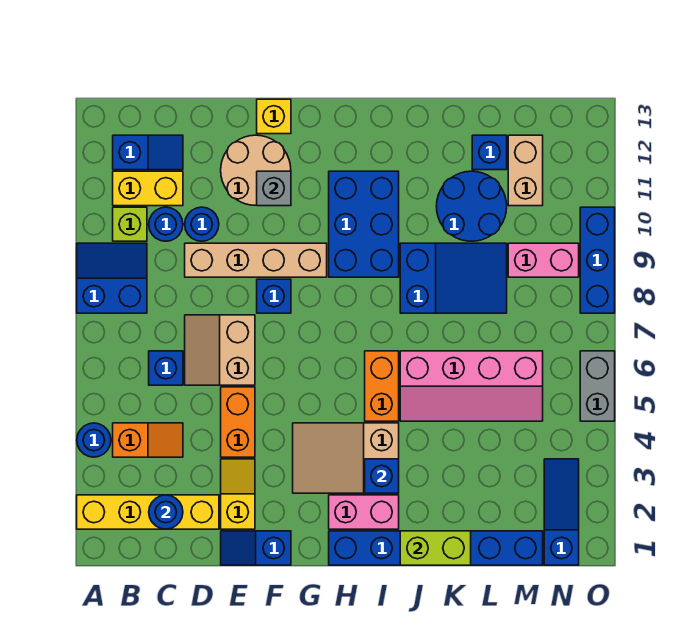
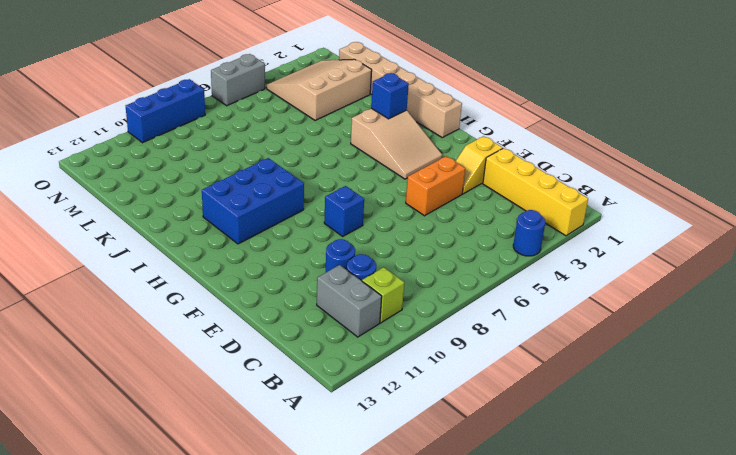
grey 1x2 brick [317,265,382,337] -> yellow 1x2 brick [113,171,183,206]
tan 1x6 brick [339,42,462,138] -> blue 1x6 brick [329,531,543,565]
tan 3x3 slope [267,59,372,121] -> blue 1x3 slope [544,459,579,565]
none -> blue 2x2 slope [77,243,147,313]
none -> orange 1x2 slope [113,423,183,457]
none -> blue 1x2 slope [113,135,183,170]
none -> blue 1x1 brick [149,351,183,385]

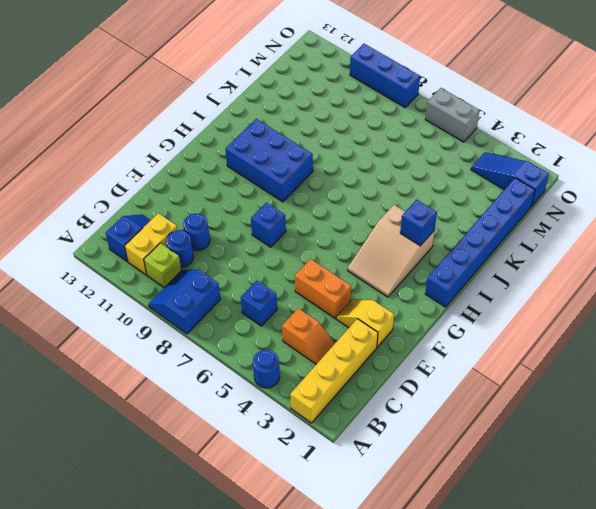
orange 1x2 slope [282,308,335,364] -> orange 1x2 slope turned to [113,423,183,457]
none -> tan 2x2 slope [185,315,255,385]
none -> tan 1x4 brick [185,243,327,277]
none -> blue 1x2 slope [221,531,291,565]
none -> tan 2x2 round brick [221,135,291,205]

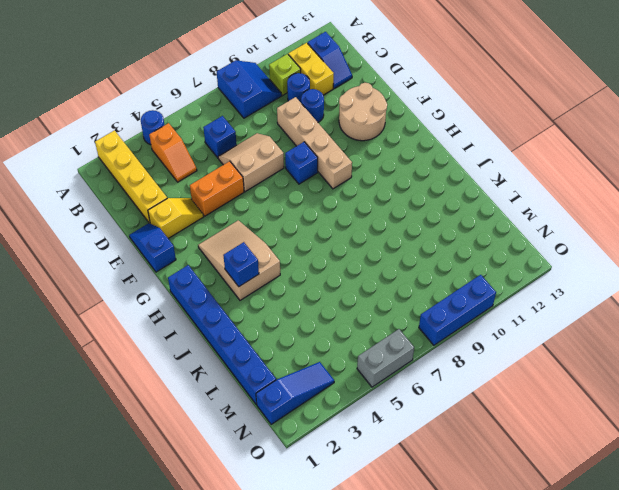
none -> yellow 1x1 brick [257,99,291,134]
none -> pink 1x2 brick [329,495,399,529]
none -> blue 2x3 brick [329,171,399,277]
none -> orange 1x2 brick [365,351,399,421]

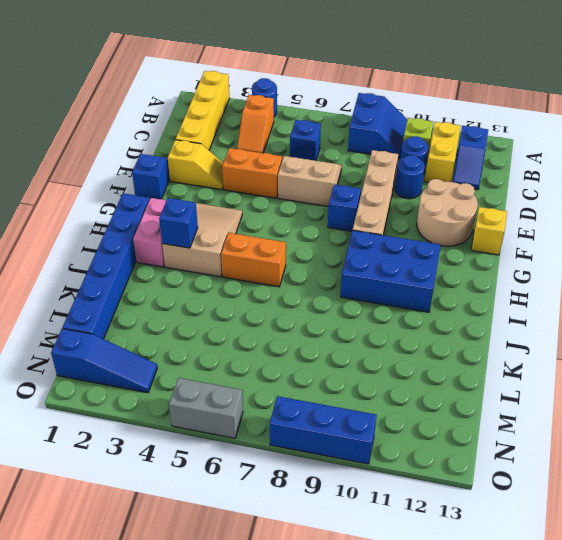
none -> pink 2x4 slope [400,351,543,421]
none -> blue 2x3 slope [400,243,507,313]
none -> blue 2x2 round brick [436,171,507,241]
none -> blue 1x1 brick [472,135,507,170]

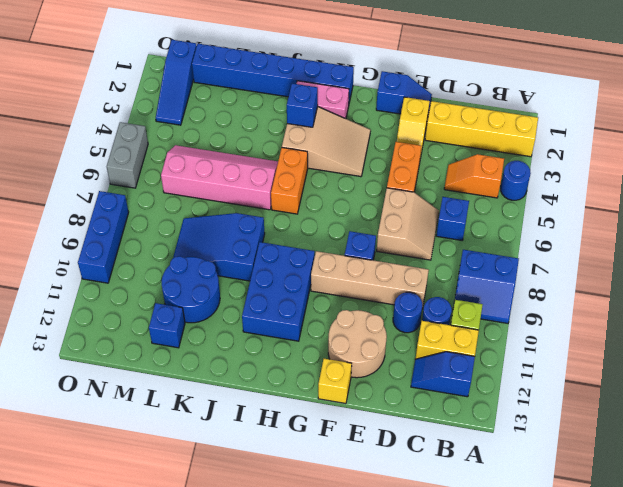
none -> pink 1x2 brick [508,243,579,277]
none -> tan 1x2 brick [508,135,543,206]
none -> blue 1x1 round brick [149,495,183,529]
none -> grey 1x1 brick [257,171,291,206]

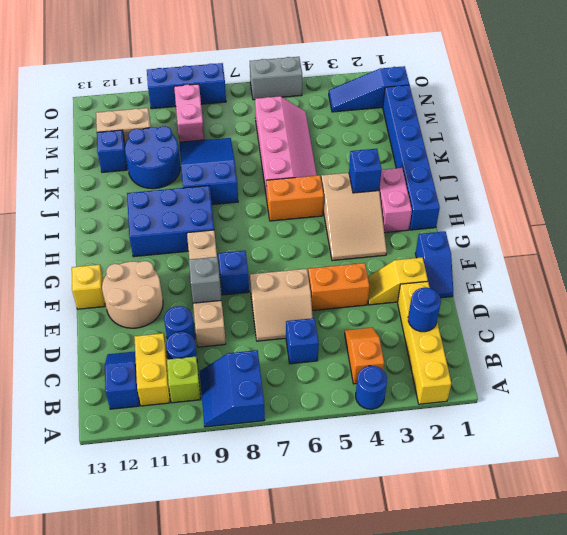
grey 1x1 brick [189,257,221,303] -> grey 1x1 brick moved to [257,171,291,206]
none -> lime 1x2 brick [400,531,471,565]

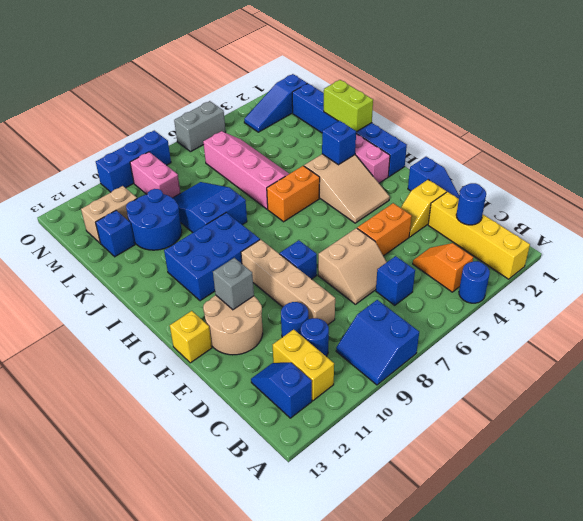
none -> lime 1x1 brick [113,207,147,241]

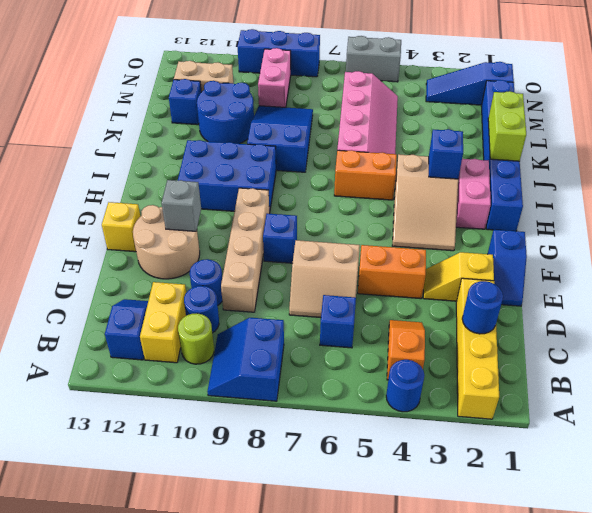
lime 1x1 round brick [178,313,214,364] -> lime 1x1 brick [113,207,147,241]

